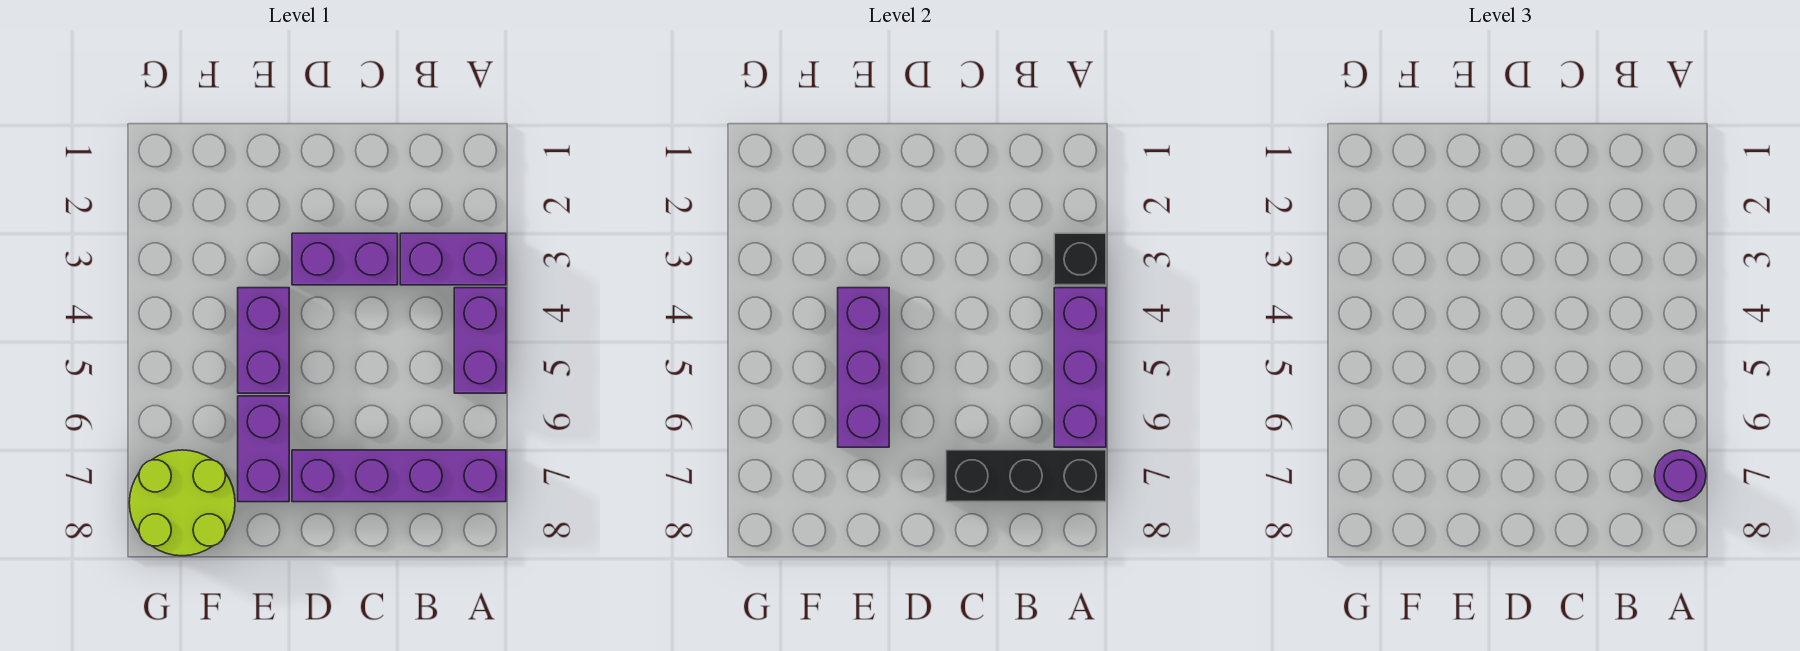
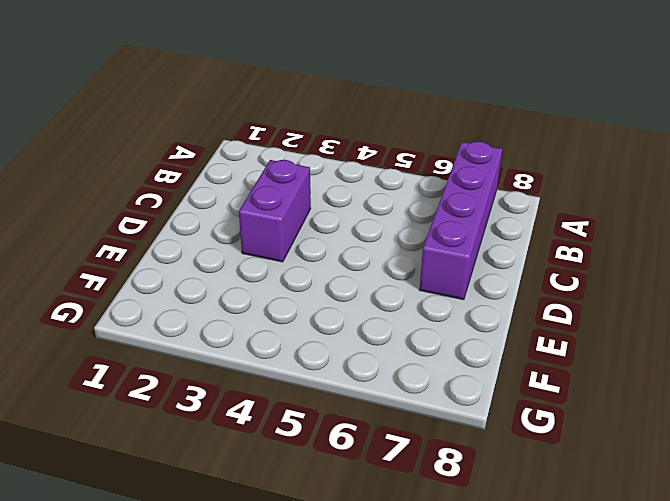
none -> purple 1x2 brick [400,233,506,285]
none -> purple 1x2 brick [454,288,506,393]
none -> purple 1x2 brick [238,288,289,393]

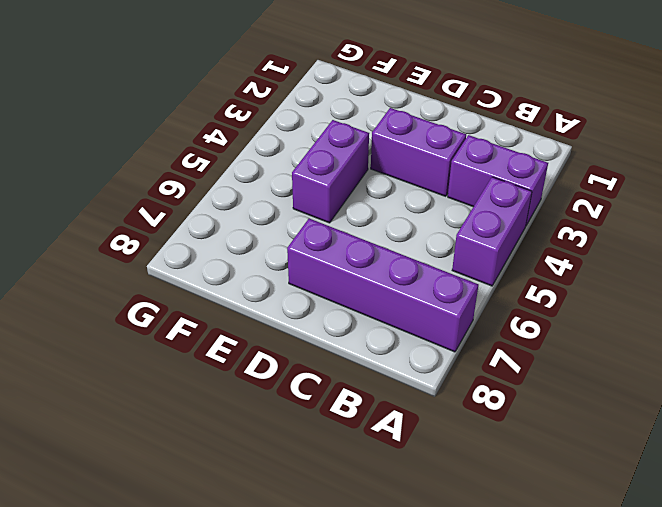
none -> purple 1x2 brick [238,396,289,502]
none -> lime 2x2 round brick [129,450,235,556]
none -> black 1x1 brick [1054,233,1106,285]

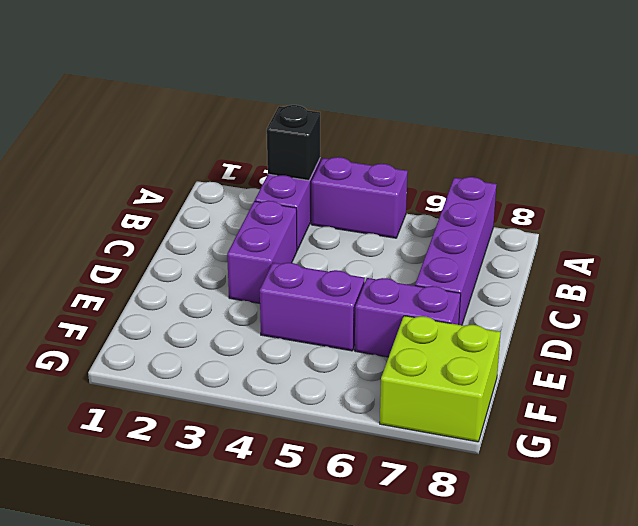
lime 2x2 brick [380,316,501,442] -> lime 2x2 round brick [129,450,235,556]
none -> purple 1x3 brick [1054,288,1106,447]
none -> black 1x3 brick [946,450,1106,502]
none -> purple 1x3 brick [838,288,889,447]

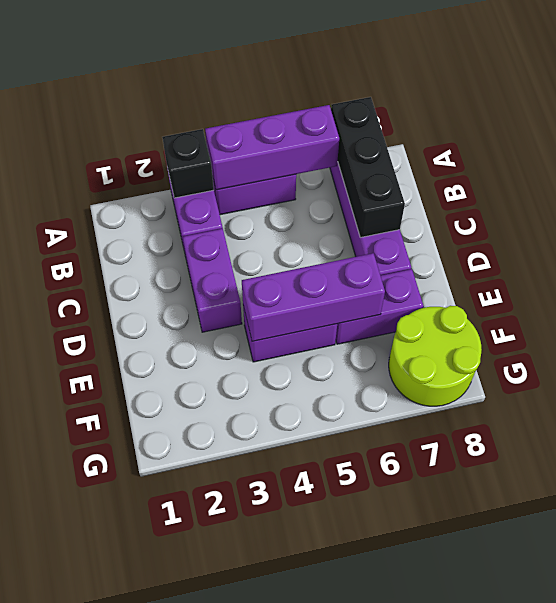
none -> purple 1x1 round brick [1655,450,1706,502]

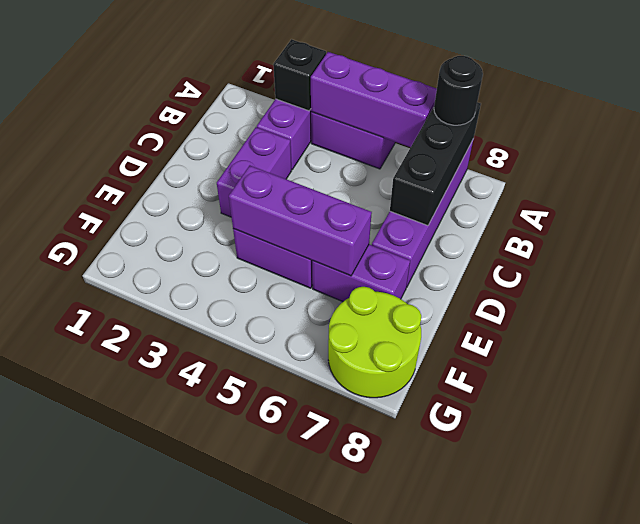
black 1x1 round brick [434,56,483,125] -> purple 1x1 round brick [1655,450,1706,502]

